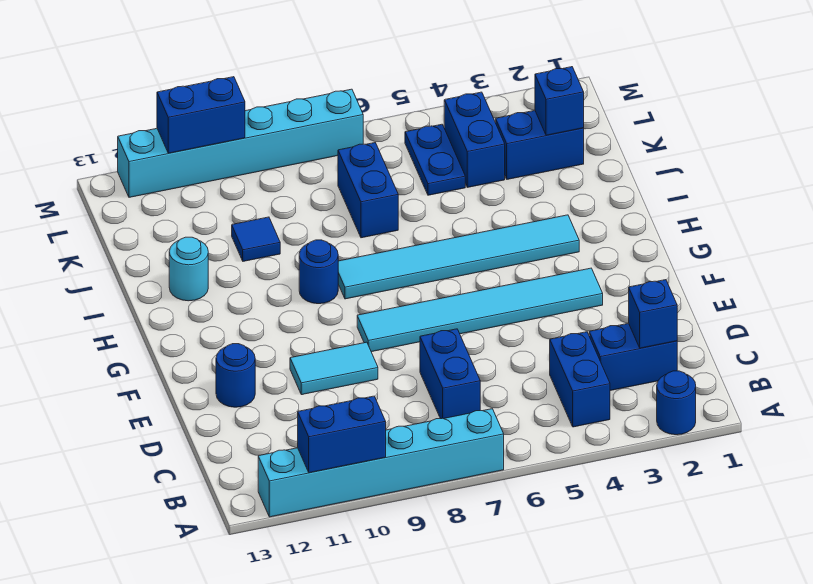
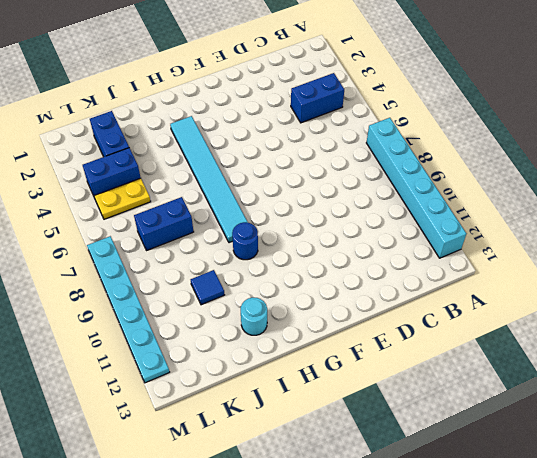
yellow 1x2 plate [94,178,151,219] -> blue 1x2 plate [405,124,465,195]
cyan 1x6 plate [87,236,169,383] -> cyan 1x6 brick [118,89,363,197]
none -> blue 1x1 round brick [657,371,696,435]
none -> blue 1x2 brick [589,323,677,391]
none -> blue 1x2 brick [420,329,480,419]

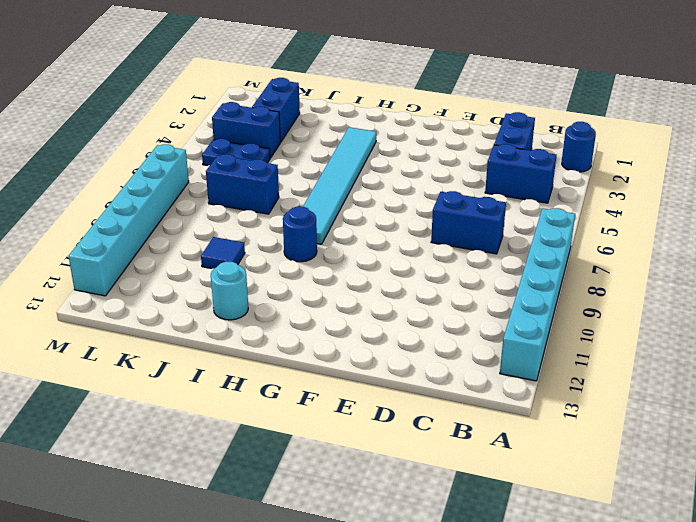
none -> cyan 1x2 tile [290,342,378,395]
none -> blue 1x1 round brick [216,344,255,407]
none -> cyan 1x6 tile [357,268,603,352]

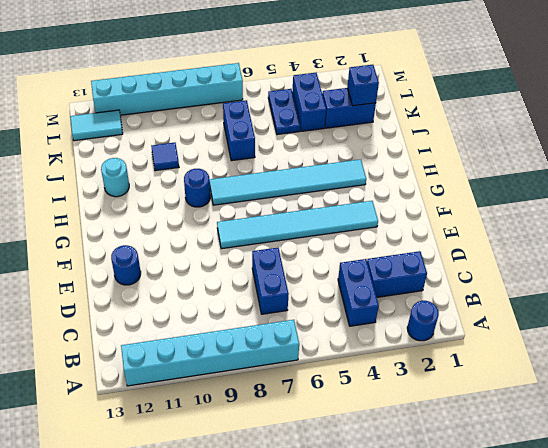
cyan 1x2 tile [70,110,123,141] -> cyan 1x2 tile moved to [290,342,378,395]
none -> blue 1x2 brick [298,396,386,473]
none -> blue 1x1 brick [629,280,677,348]
none -> blue 1x2 brick [157,77,245,153]

